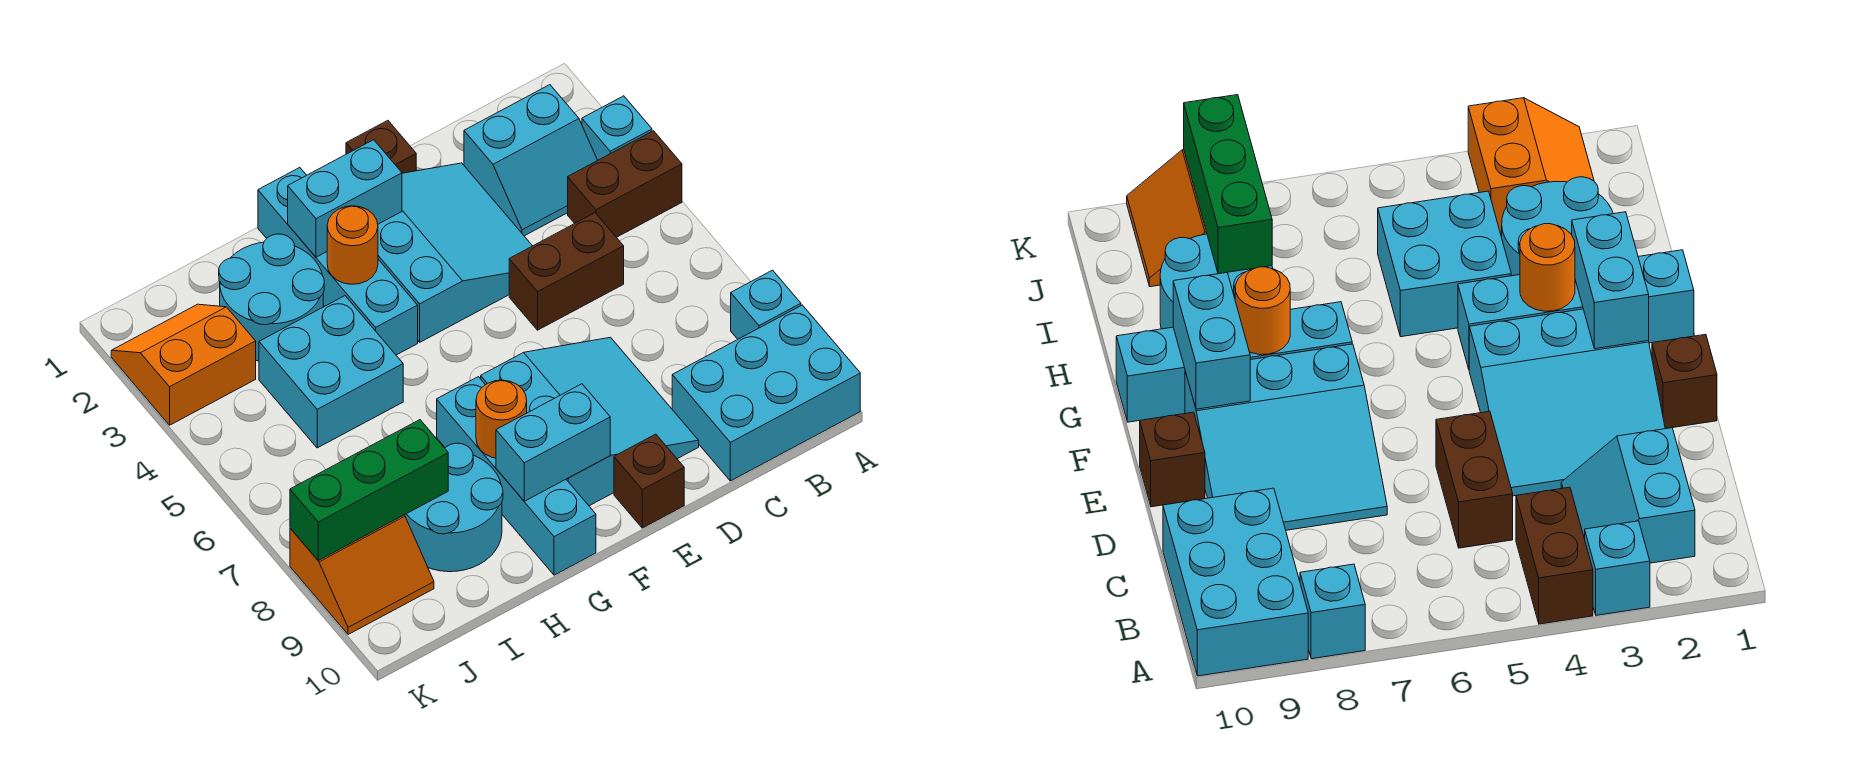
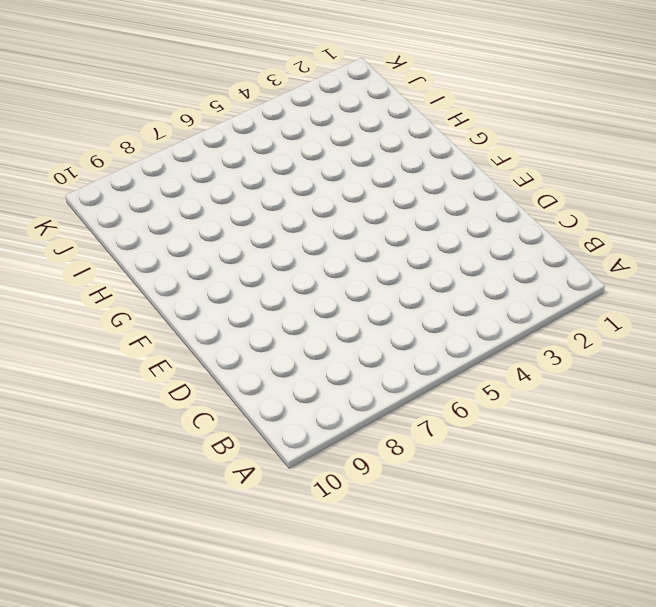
none -> cyan 1x1 brick [582,96,652,160]
none -> brown 1x2 brick [568,131,682,237]
none -> cyan 1x1 brick [731,270,801,339]

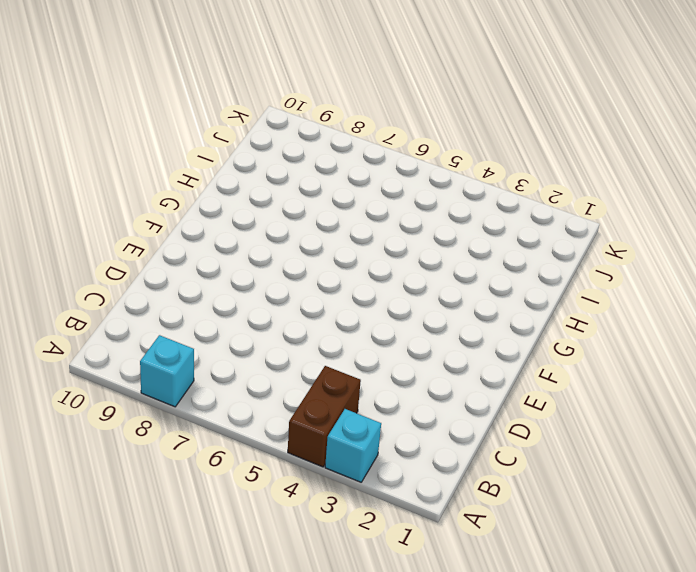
none -> cyan 2x3 brick [672,305,860,481]
none -> cyan 2x2 slope [464,85,598,236]
none -> brown 1x2 brick [509,213,624,330]

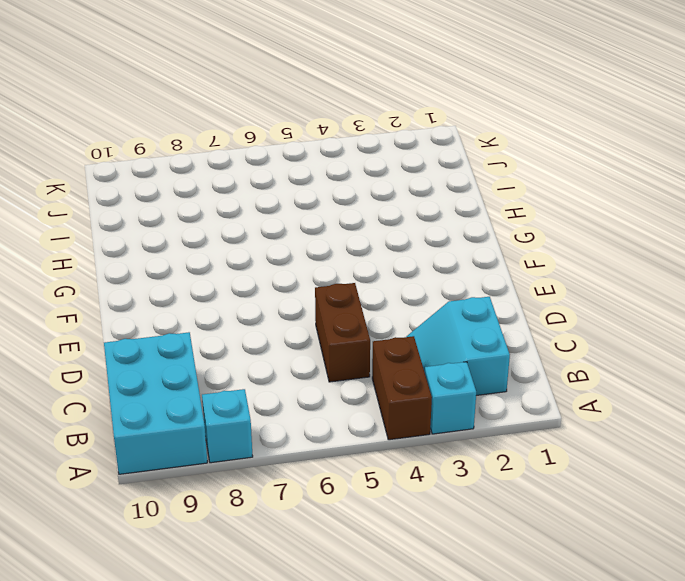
none -> cyan 3x3 slope [378,163,532,342]
none -> cyan 3x3 slope [481,337,699,506]
none -> brown 1x1 brick [346,121,416,173]

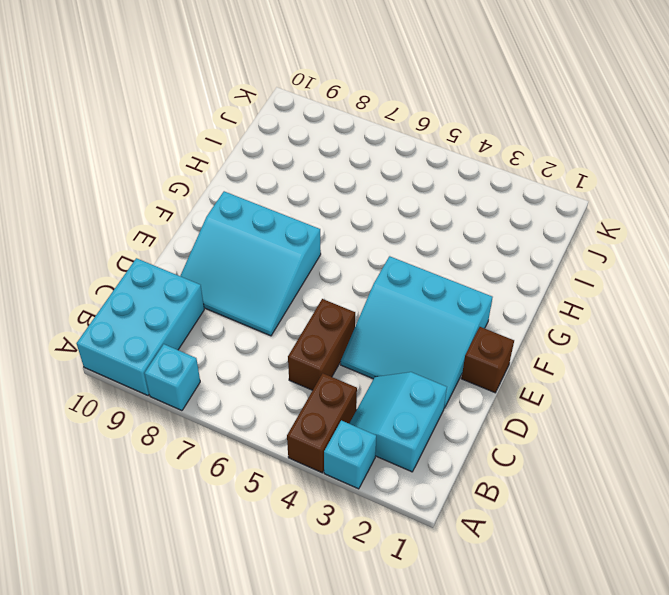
none -> brown 1x1 brick [614,434,684,528]
none -> cyan 1x4 brick [258,168,418,355]
none -> cyan 1x4 brick [437,377,596,575]

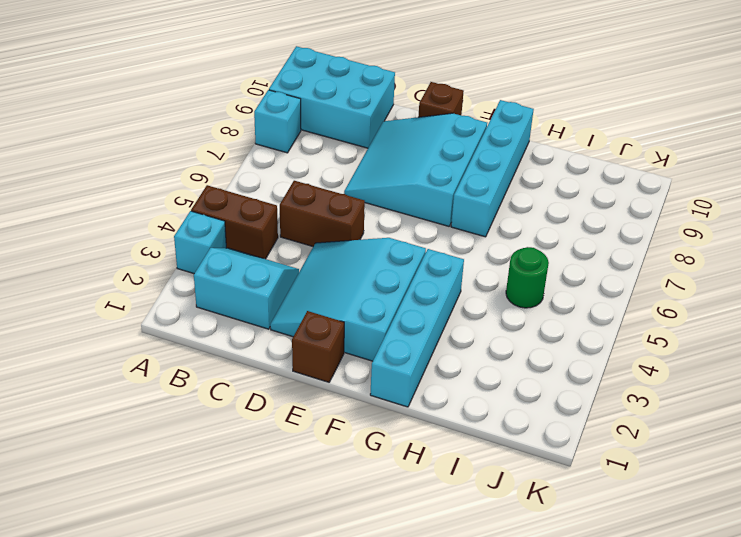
green 1x1 round brick [506,247,549,308] -> cyan 2x2 brick [259,296,403,448]
none -> cyan 2x2 round brick [219,234,324,361]
none -> cyan 2x2 round brick [405,443,503,572]
none -> orange 2x2 slope [111,304,256,425]

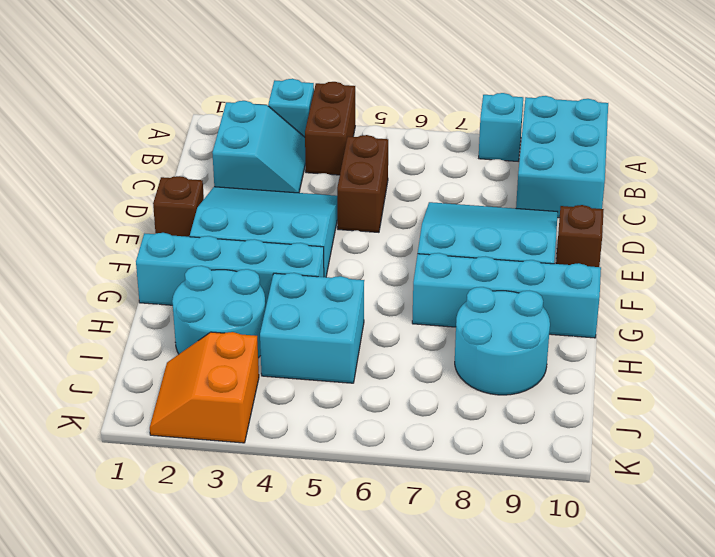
none -> orange 2x2 slope [290,515,434,634]
none -> cyan 1x2 brick [288,140,402,257]
none -> cyan 1x2 brick [496,384,610,501]

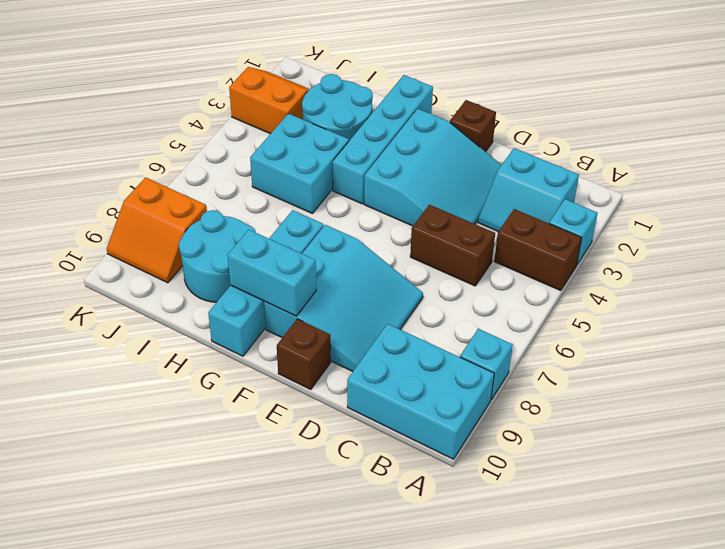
none -> cyan 1x2 brick [288,140,402,257]
none -> orange 1x1 round brick [327,206,378,284]
none -> orange 1x1 round brick [476,380,527,458]

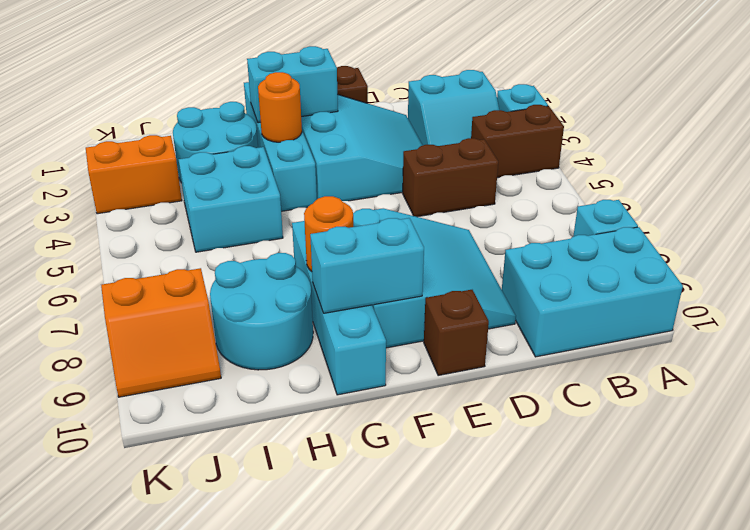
none -> green 1x3 brick [290,420,448,561]

